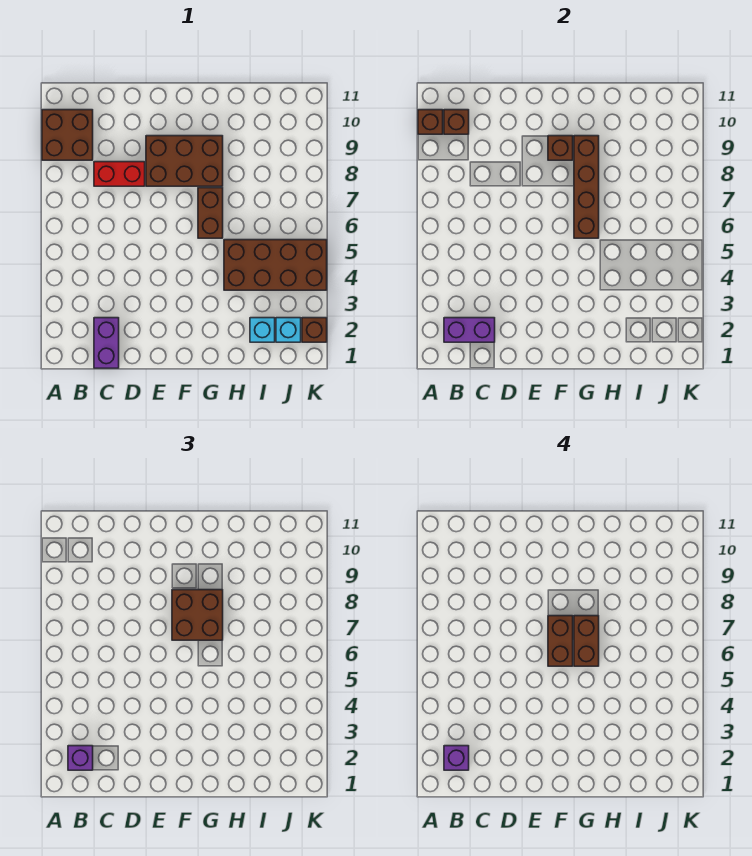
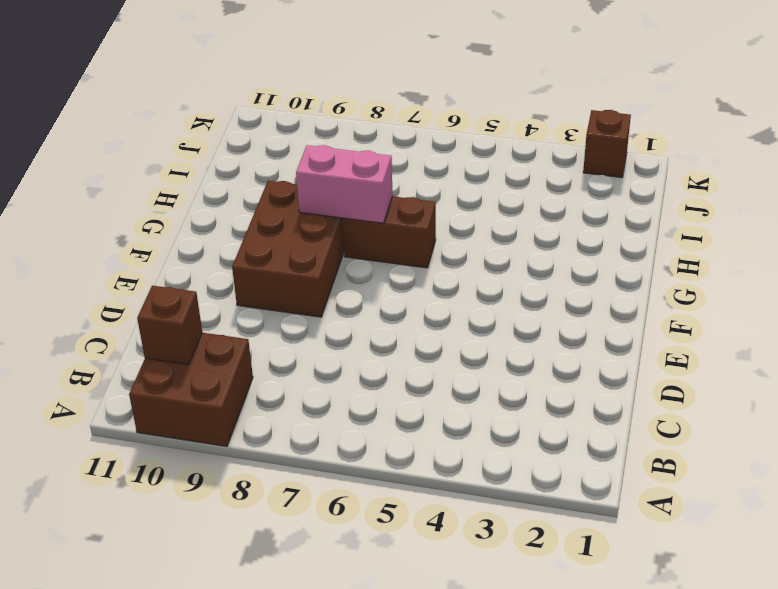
pink 1x2 brick [296,145,393,223] -> brown 1x4 brick [574,136,599,238]
none -> purple 1x2 brick [94,318,119,368]
none -> red 1x2 brick [94,162,145,186]
none -> brown 2x4 brick [224,240,327,290]

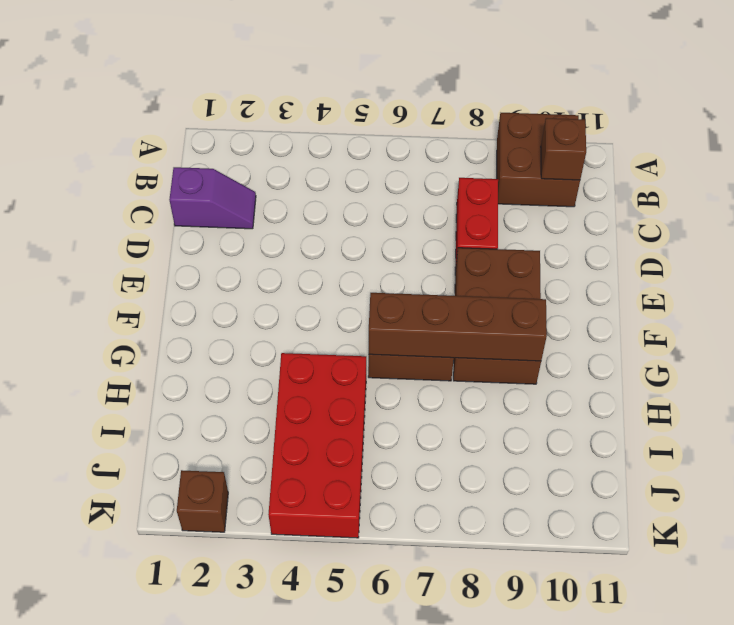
purple 1x2 slope [169,167,256,229] -> purple 1x2 brick [94,318,119,368]
red 2x4 brick [268,353,366,538] -> brown 2x4 brick [224,240,327,290]
none -> cyan 1x1 brick [250,318,275,342]
none -> cyan 1x1 brick [276,318,301,342]
none -> brown 1x1 brick [418,110,443,134]

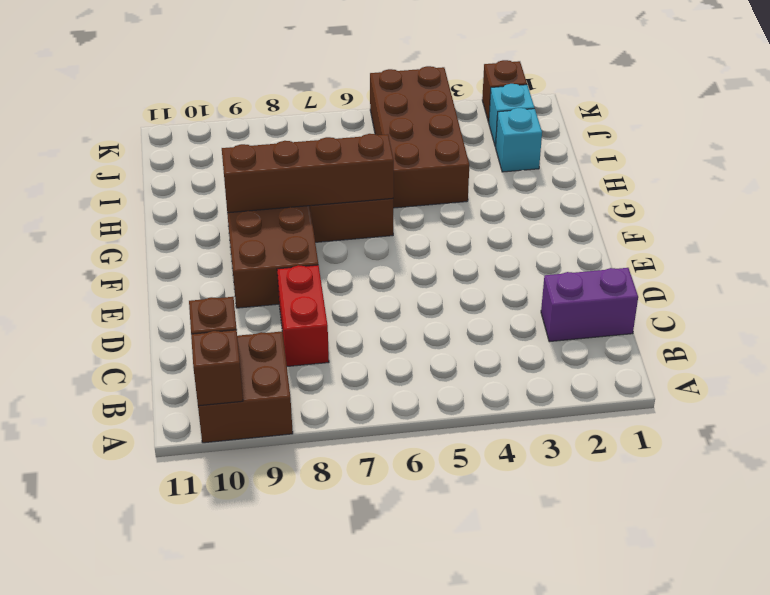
none -> purple 1x2 brick [444,318,495,342]
none -> brown 1x1 brick [548,136,573,160]
none -> purple 1x1 brick [68,746,93,770]

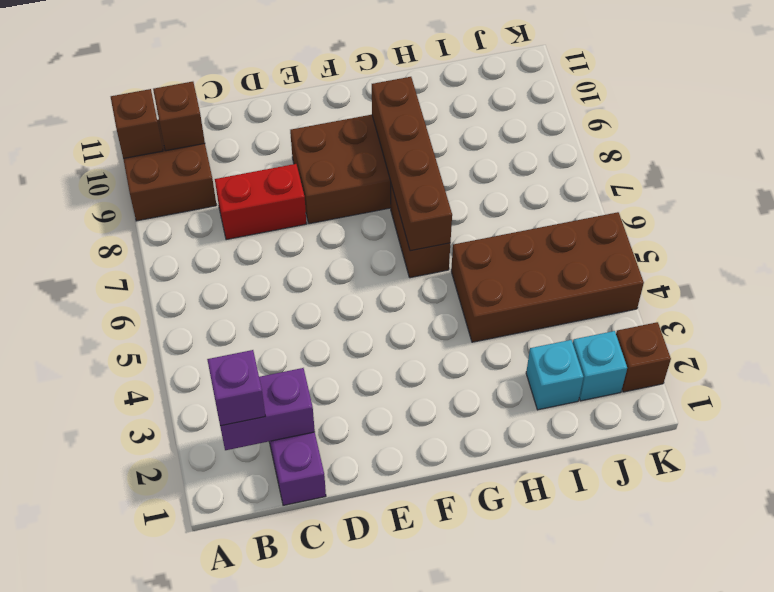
none -> brown 1x1 brick [548,136,573,160]
none -> brown 2x2 brick [172,590,223,640]
none -> purple 1x1 brick [444,746,469,770]

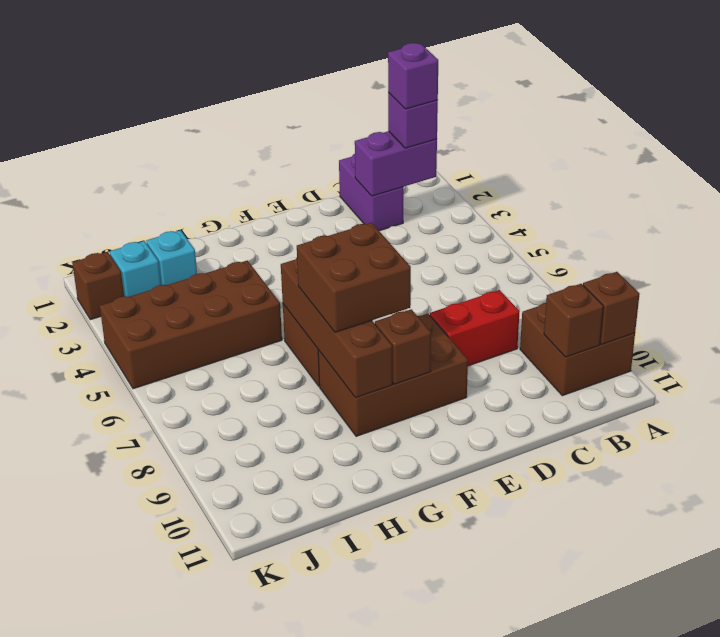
none -> brown 1x2 brick [548,616,573,666]
none -> brown 1x2 brick [574,616,599,666]

